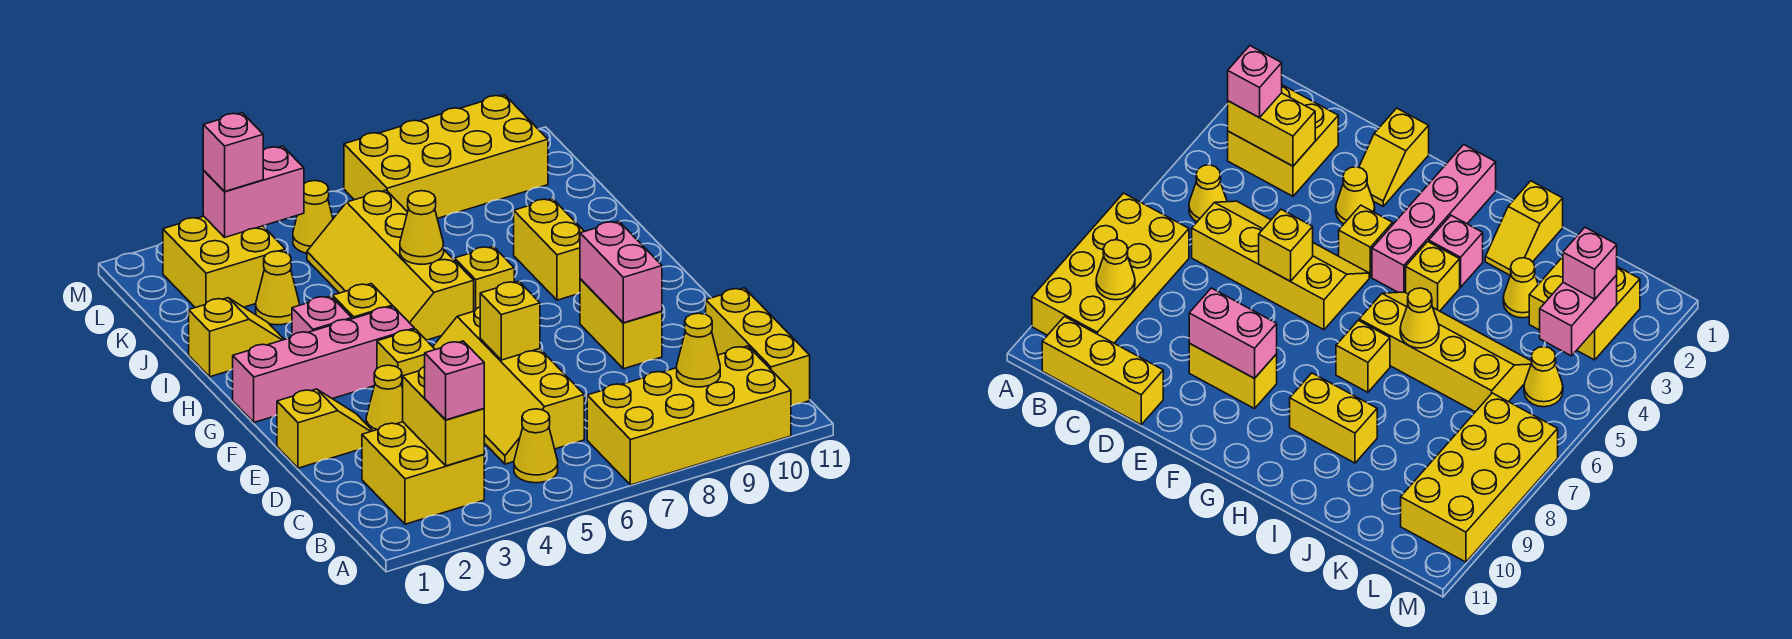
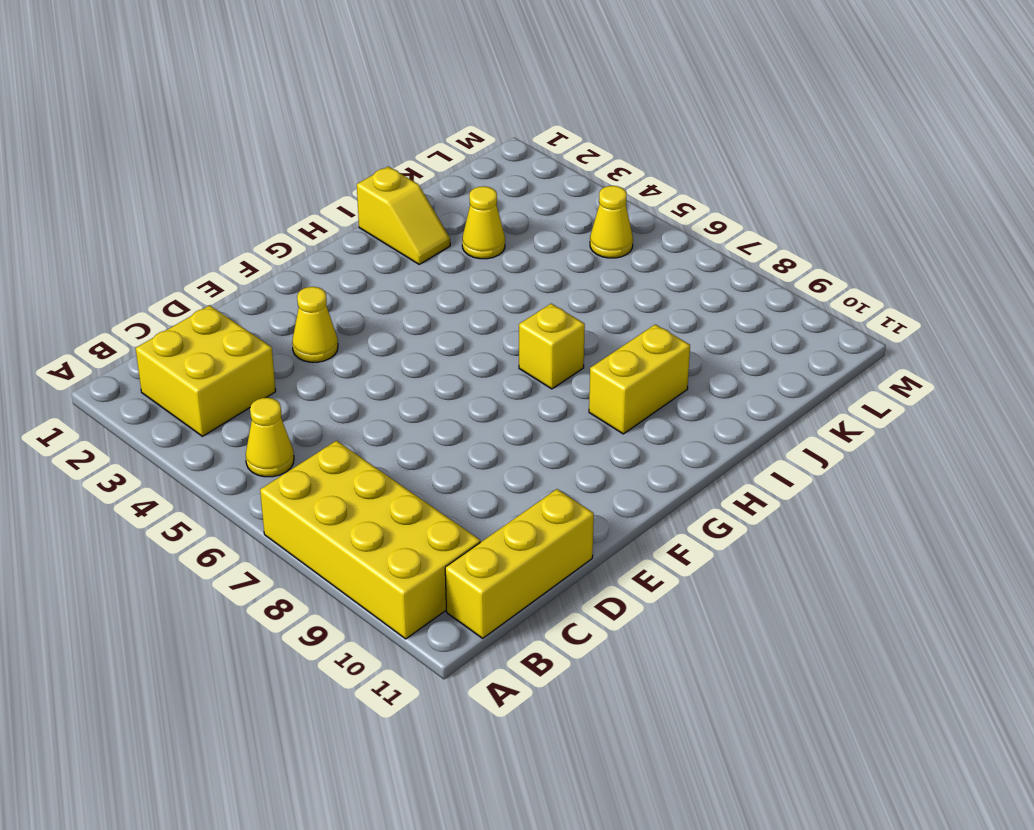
none -> yellow 2x4 slope [433,307,584,464]
none -> yellow 1x2 slope [277,389,372,468]
none -> yellow 1x2 brick [580,279,662,369]

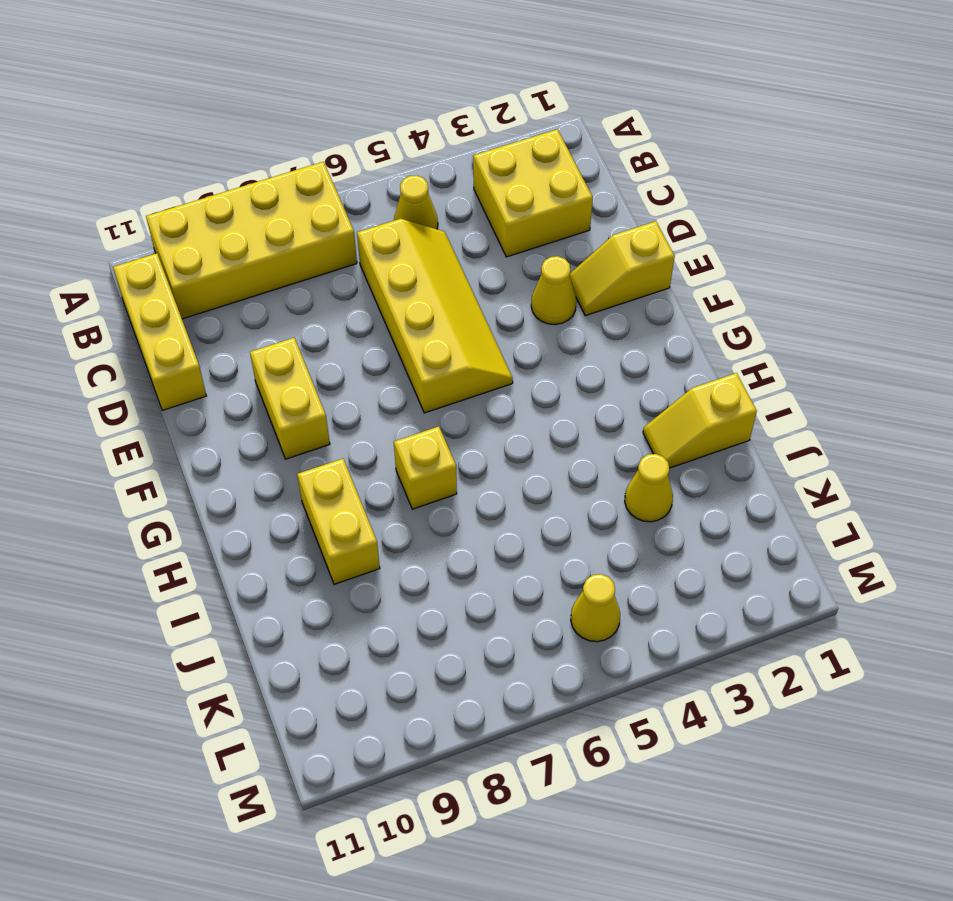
none -> yellow 1x1 brick [377,329,435,388]
none -> pink 1x4 brick [233,306,414,422]
none -> pink 1x1 brick [292,296,352,335]

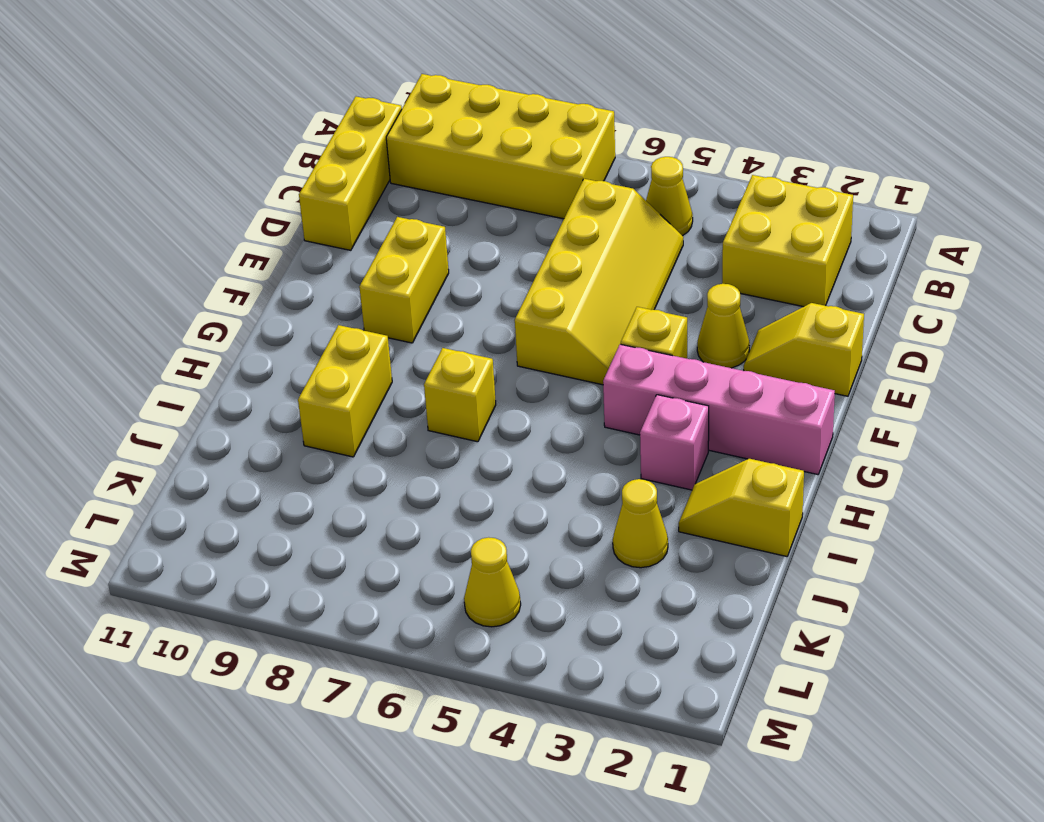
none -> yellow 1x1 brick [333,284,392,319]
none -> yellow 2x4 slope [307,190,474,340]
none -> yellow 2x2 brick [163,216,285,308]

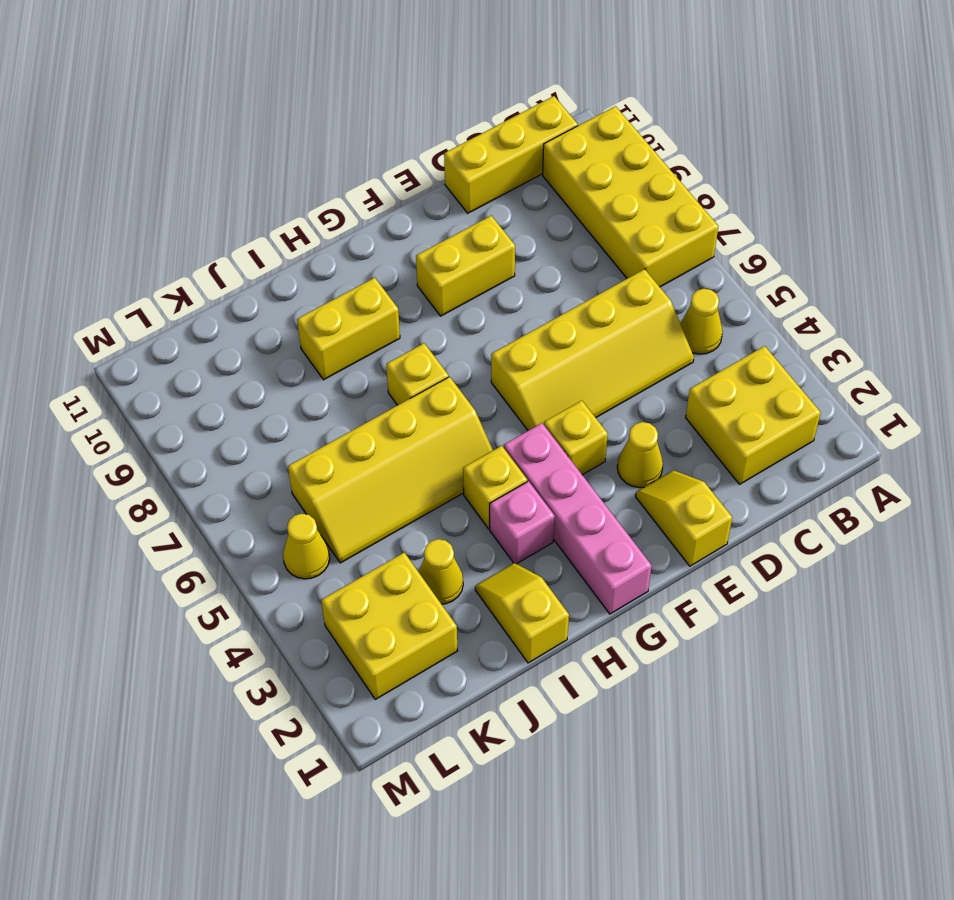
none -> yellow 2x4 brick [344,95,548,218]
none -> yellow 1x2 brick [403,367,484,466]
none -> yellow 1x1 cone [677,313,720,387]

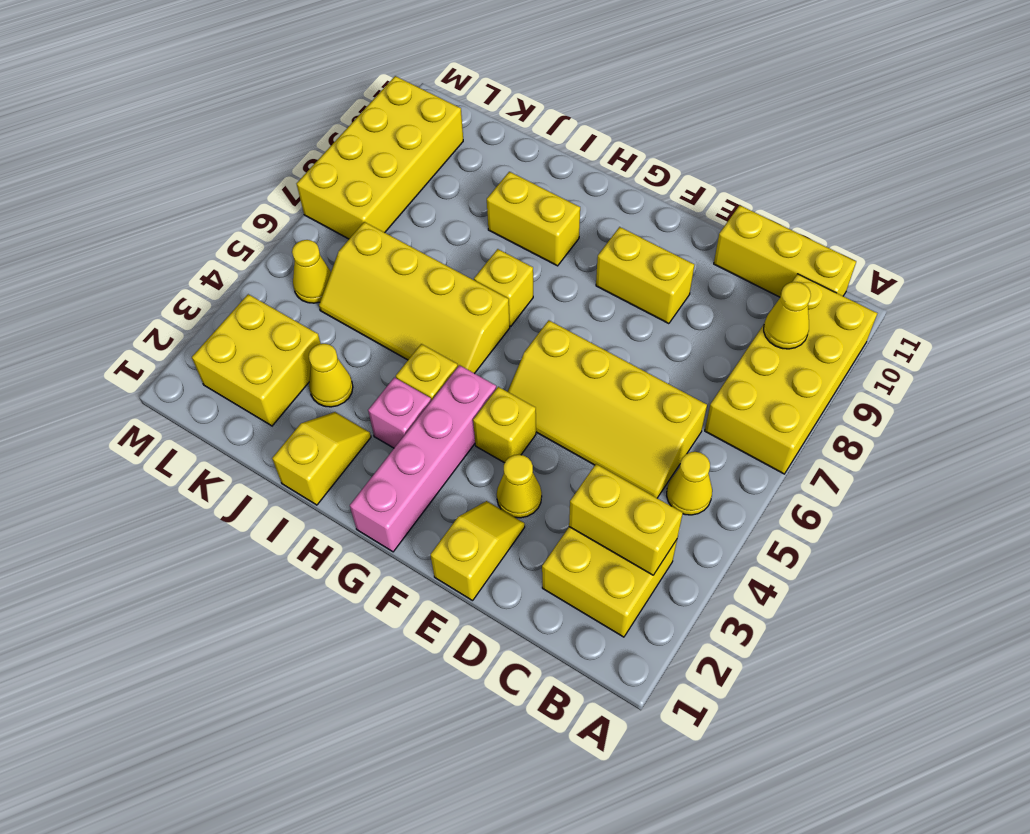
none -> yellow 1x1 brick [480,281,540,360]
none -> pink 1x2 brick [580,221,662,323]
none -> yellow 1x1 cone [400,191,444,264]

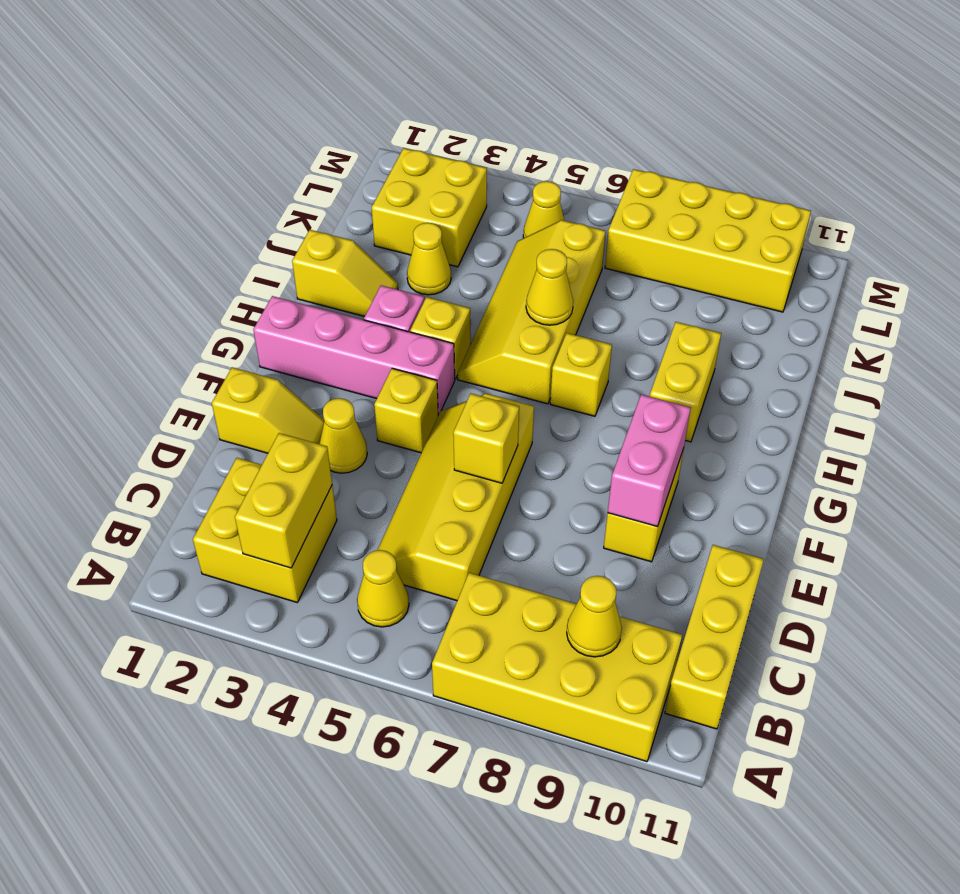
none -> pink 1x2 brick [203,146,304,237]
none -> pink 1x1 brick [425,341,484,420]
none -> pink 1x1 brick [203,113,263,192]

